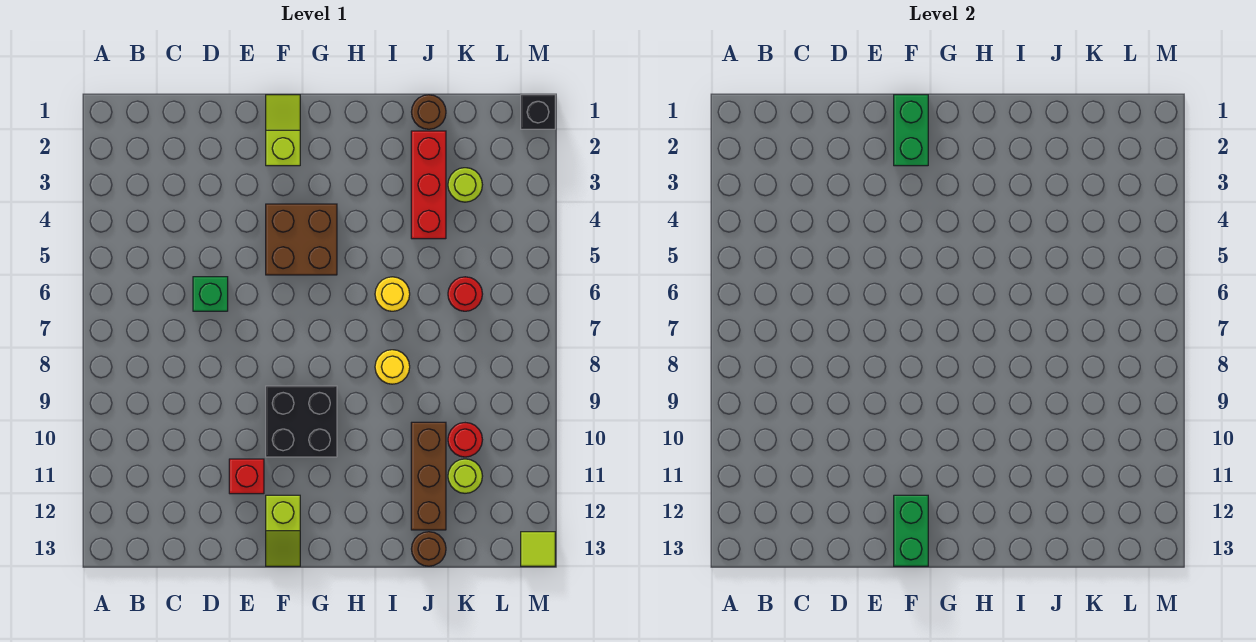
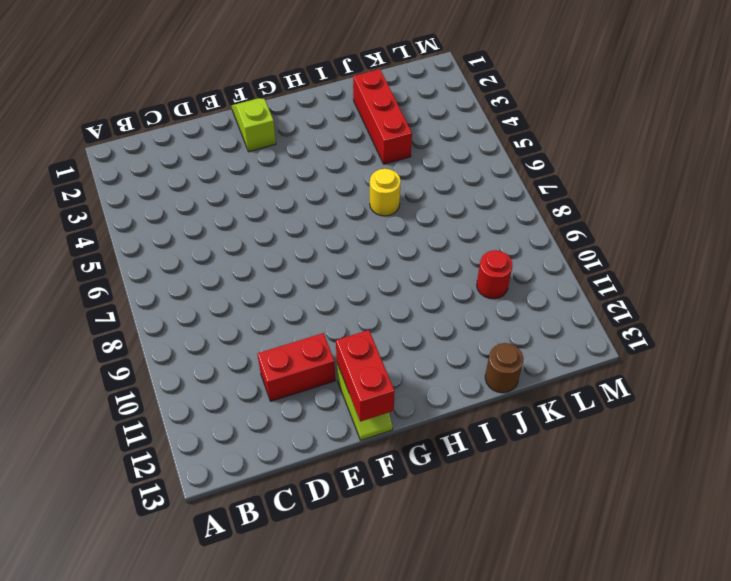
red 1x2 brick [257,333,336,401] -> red 1x1 brick [229,459,264,494]
red 1x2 brick [336,330,395,422] -> green 1x2 brick [894,495,928,566]
none -> green 1x1 brick [193,277,228,311]
none -> brown 2x2 brick [266,204,337,275]
none -> black 2x2 brick [266,386,337,457]

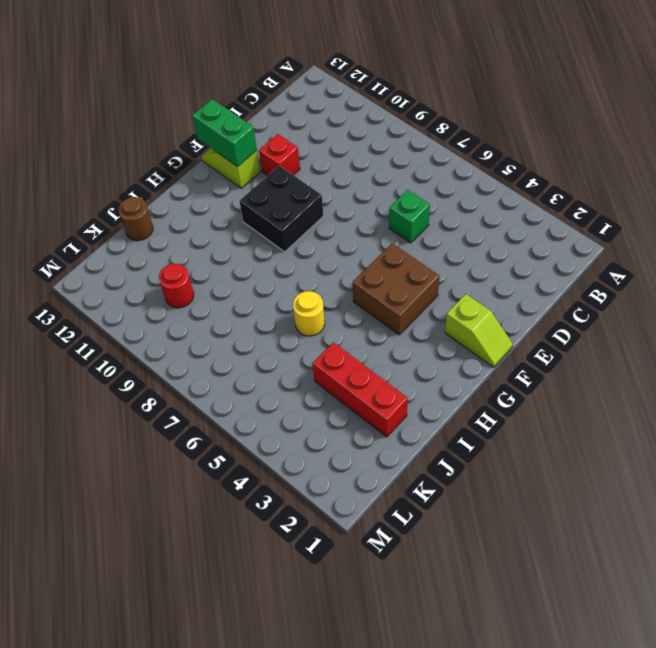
none -> yellow 1x1 round brick [375,350,410,384]
none -> brown 1x1 round brick [412,95,446,129]
none -> brown 1x3 brick [411,422,446,530]

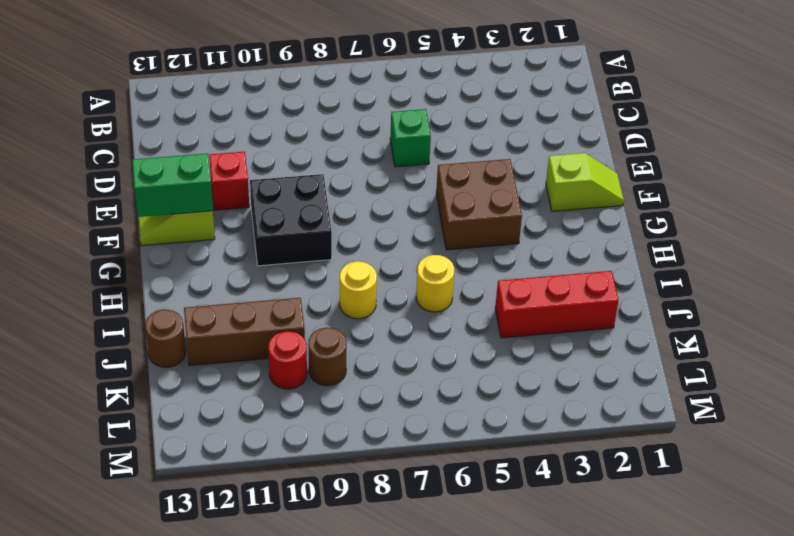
brown 1x1 round brick [308,327,347,386] -> brown 1x1 round brick moved to [412,95,446,129]
none -> lime 1x1 round brick [448,168,482,202]
none -> red 1x1 round brick [448,277,482,311]
none -> lime 1x1 round brick [448,459,482,493]

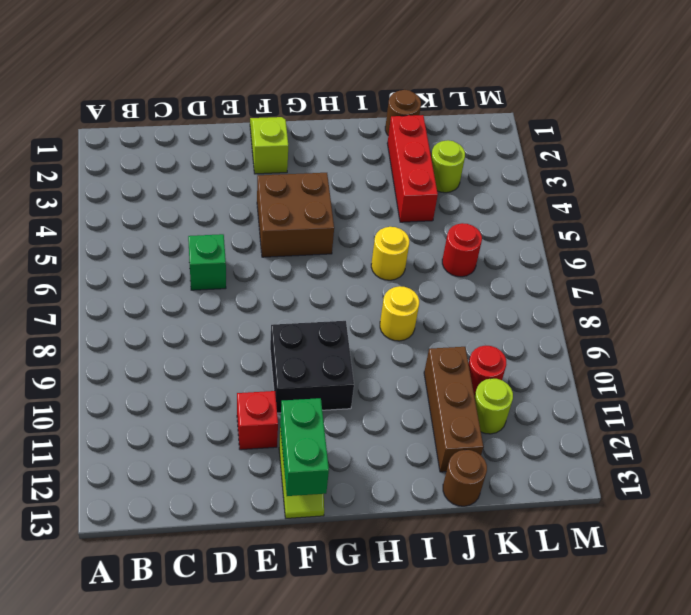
none -> black 1x1 brick [521,95,555,129]
none -> lime 1x1 tile [521,532,555,566]
none -> green 1x2 brick [894,95,928,166]

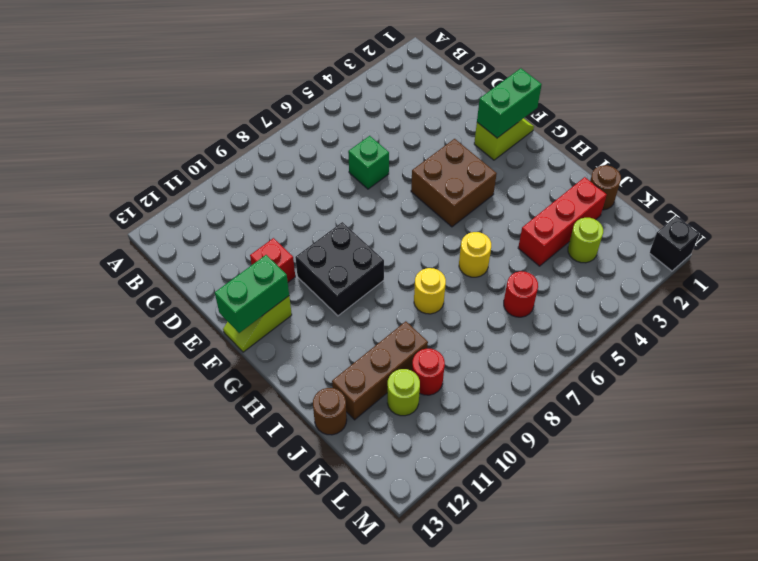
none -> lime 1x1 tile [521,532,555,566]

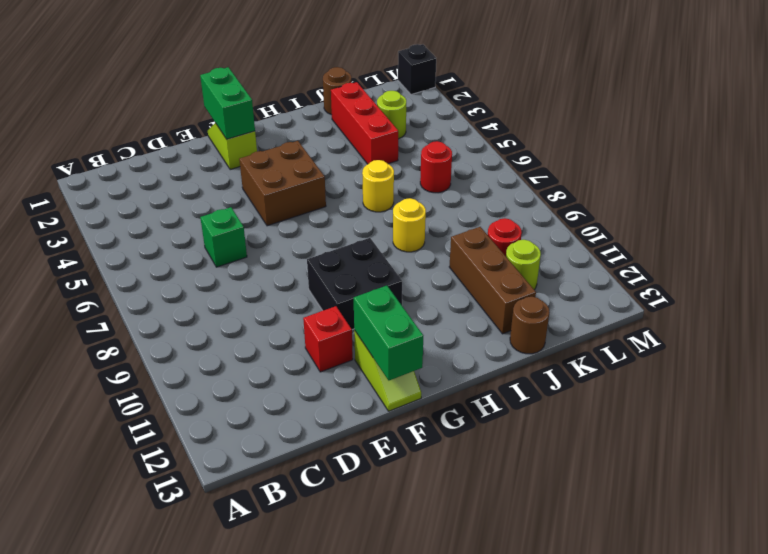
none -> lime 1x1 tile [521,532,555,566]

